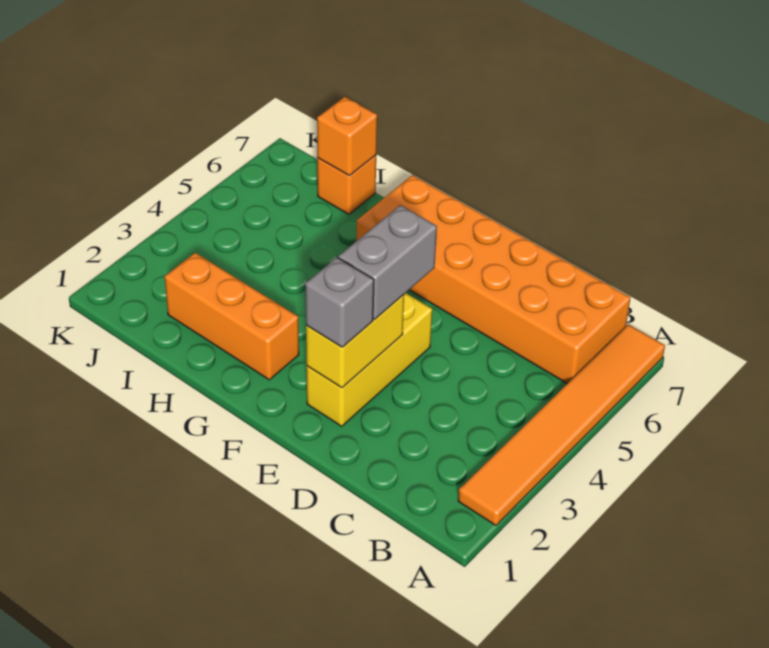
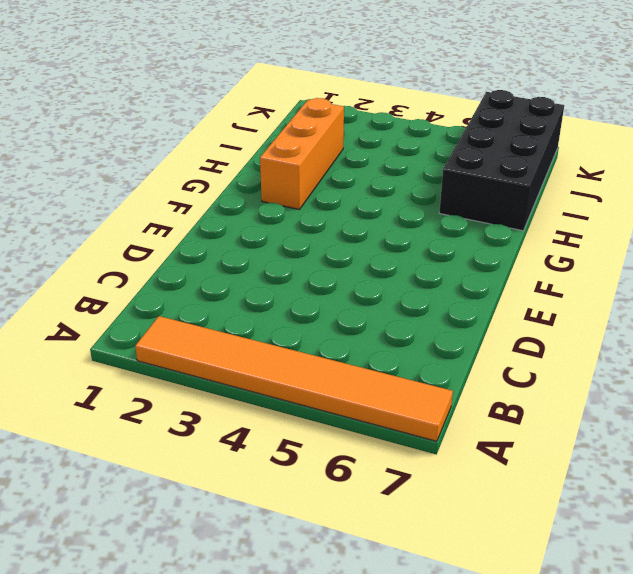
black 2x4 brick [439,90,564,231] -> orange 1x1 brick [317,155,376,214]
none -> orange 2x6 brick [356,175,630,384]
none -> yellow 1x3 brick [306,293,432,426]

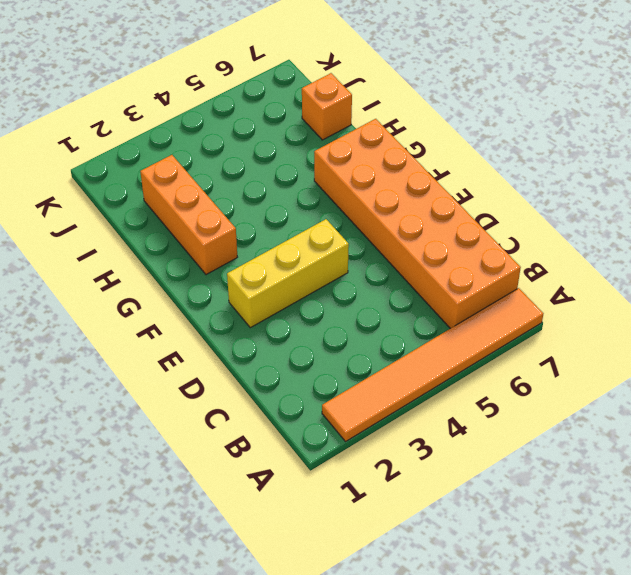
none -> yellow 1x2 brick [306,295,404,388]
none -> orange 1x1 brick [317,97,377,176]

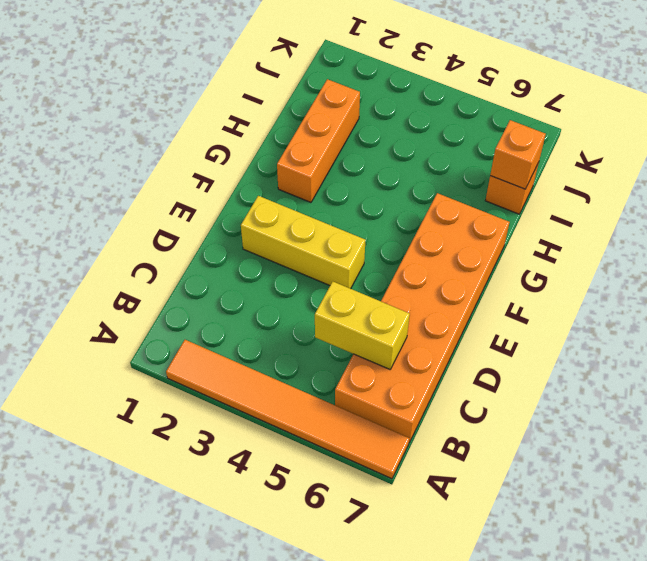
yellow 1x2 brick [315,282,410,369] -> yellow 1x2 brick moved to [306,295,404,388]
none -> grey 1x1 brick [305,258,374,347]
none -> grey 1x2 brick [338,205,437,319]

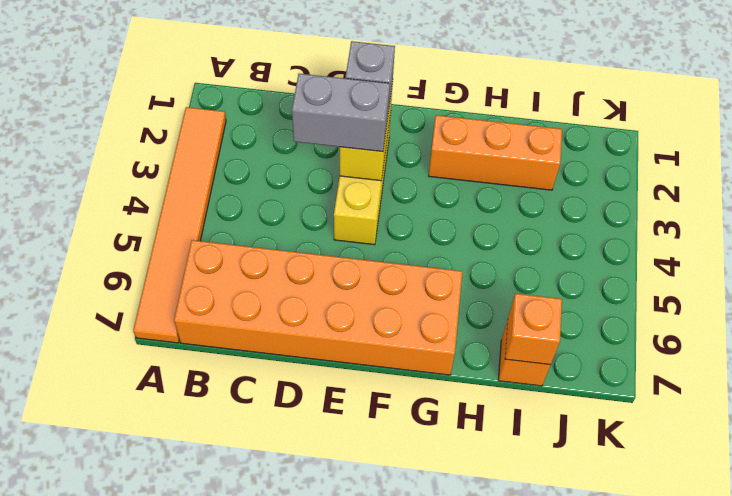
grey 1x2 brick [292,74,390,152] -> grey 1x2 brick turned to [338,205,437,319]

